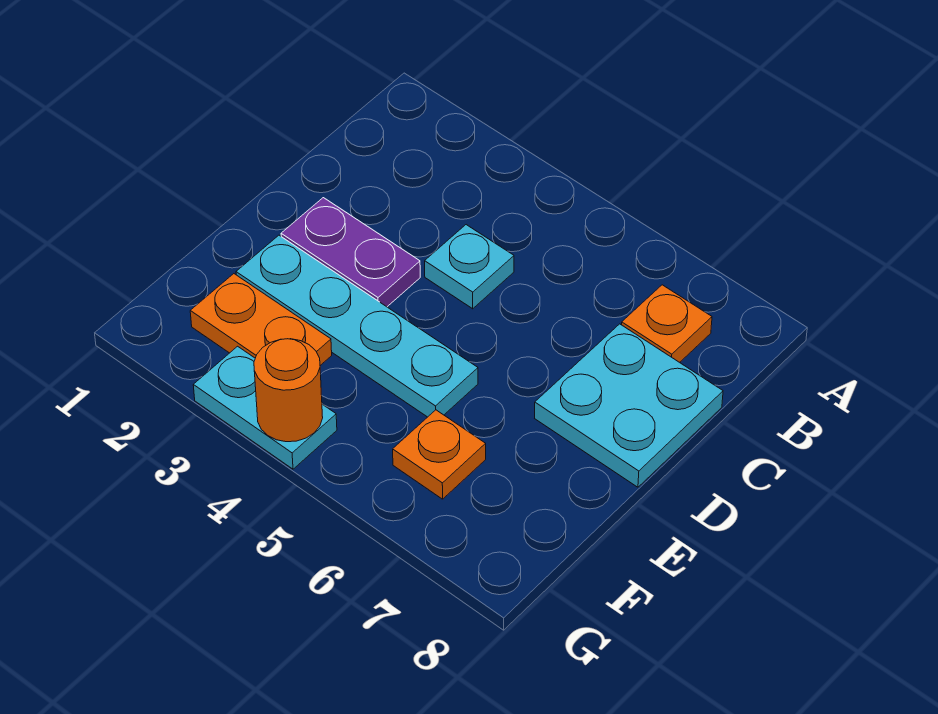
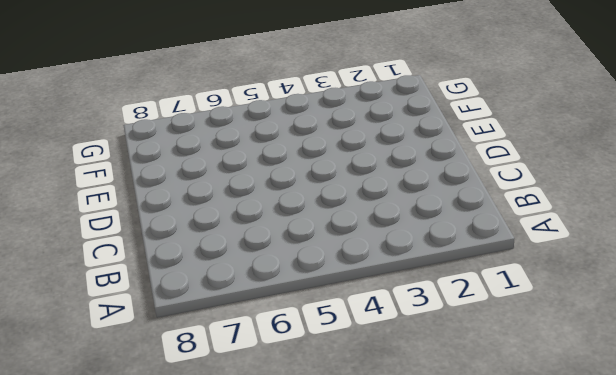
none -> orange 1x1 plate [622,285,712,362]
none -> cyan 1x1 plate [425,225,514,309]

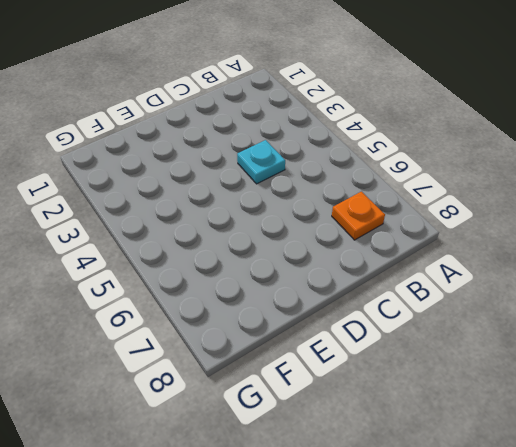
none -> cyan 2x2 plate [535,324,723,487]
none -> purple 1x2 plate [281,198,420,307]

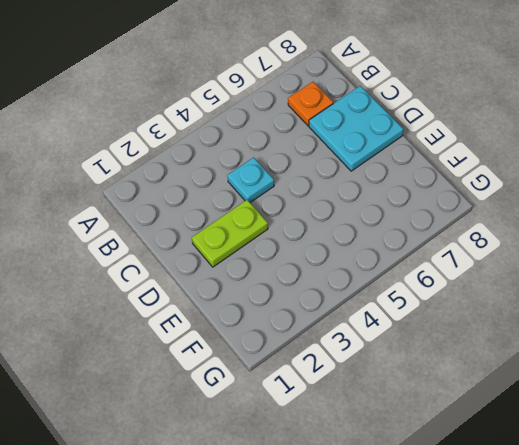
lime 1x2 plate [192,200,268,267] -> purple 1x2 plate [281,198,420,307]
none -> cyan 1x4 plate [236,235,478,417]
none -> orange 1x2 plate [190,274,332,365]

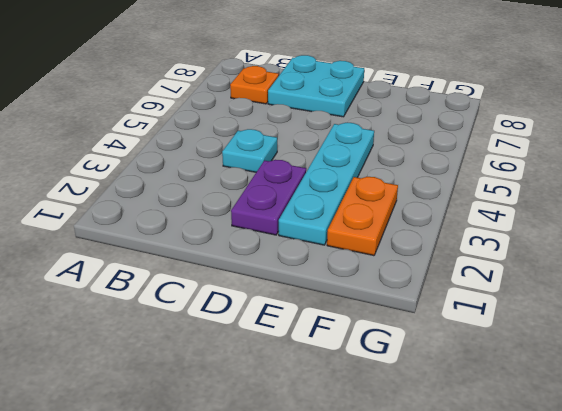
none -> orange 1x1 plate [393,410,486,499]
none -> cyan 1x2 plate [193,346,337,469]

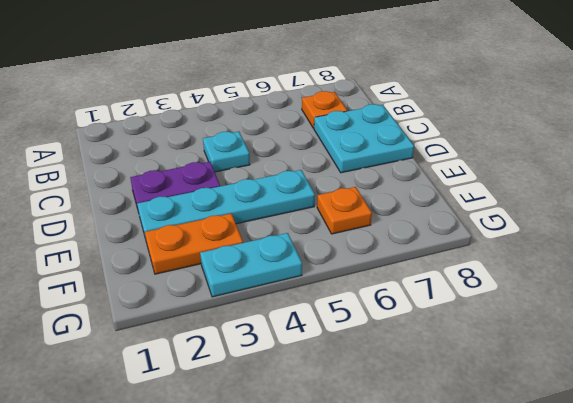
none -> orange 1x1 round brick [254,339,323,442]

